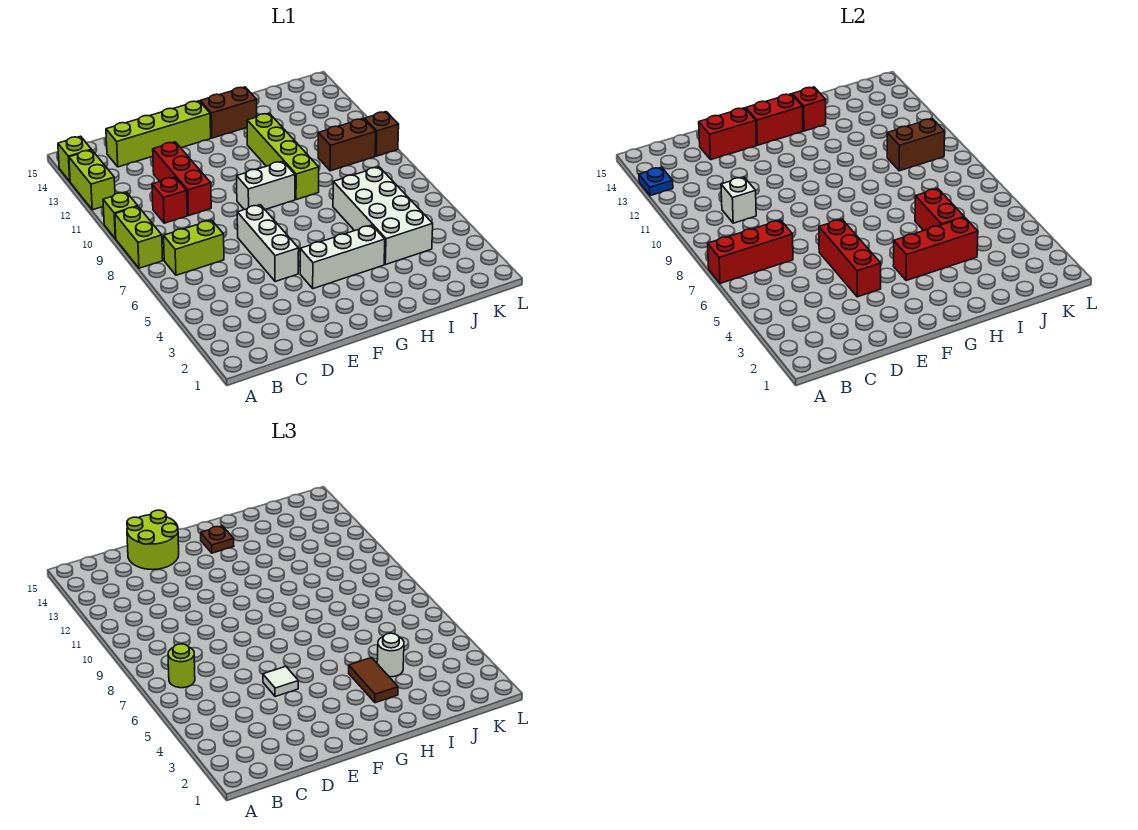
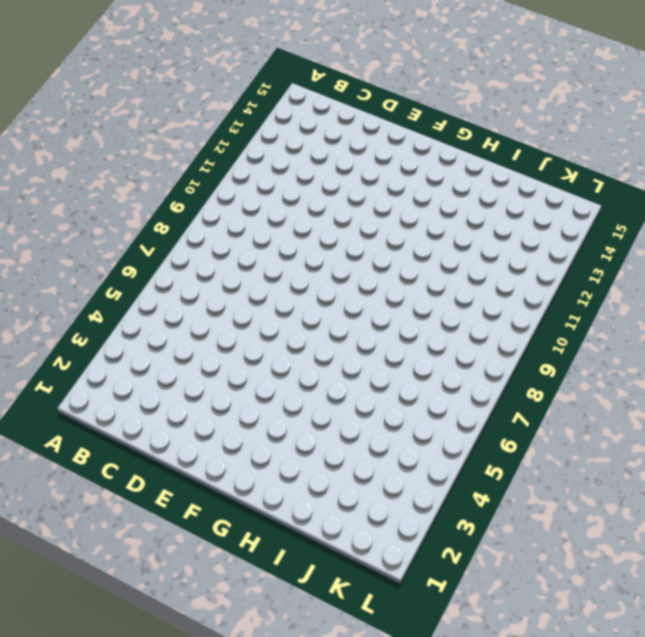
none -> lime 1x2 brick [115,207,163,268]
none -> lime 1x1 brick [103,192,138,239]
none -> lime 1x2 brick [69,150,115,210]
none -> lime 1x1 brick [58,136,91,181]

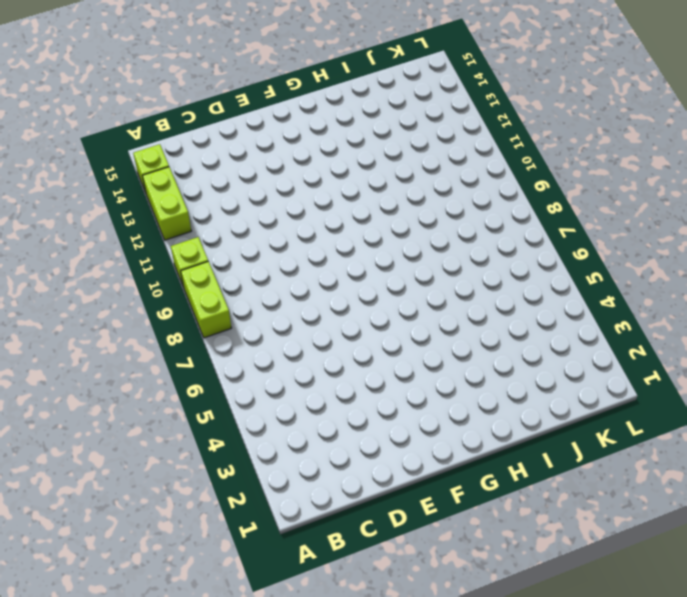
none -> lime 1x2 brick [164,220,224,275]
none -> red 1x1 brick [152,177,187,223]
none -> lime 1x4 brick [106,101,211,167]
none -> red 1x3 brick [153,142,211,216]

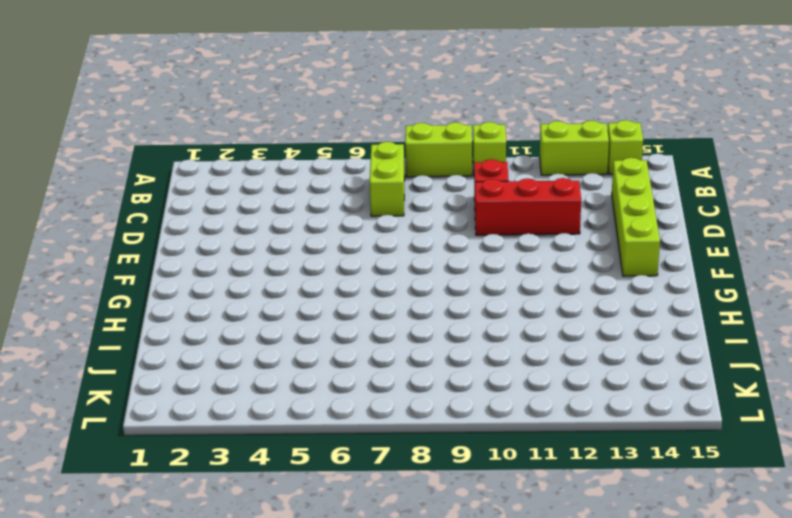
none -> white 1x3 brick [237,205,299,282]
none -> white 1x3 brick [300,225,385,289]
none -> white 1x2 brick [237,161,295,210]
none -> brown 1x2 brick [200,87,257,138]

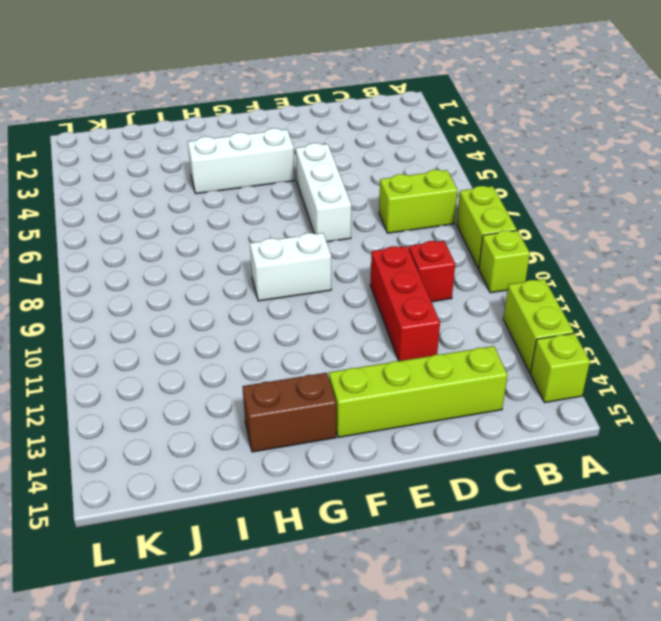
none -> lime 1x4 brick [247,113,319,200]
none -> white 2x4 brick [333,167,433,265]
none -> brown 1x2 brick [318,119,376,171]
none -> brown 1x1 brick [365,112,399,156]

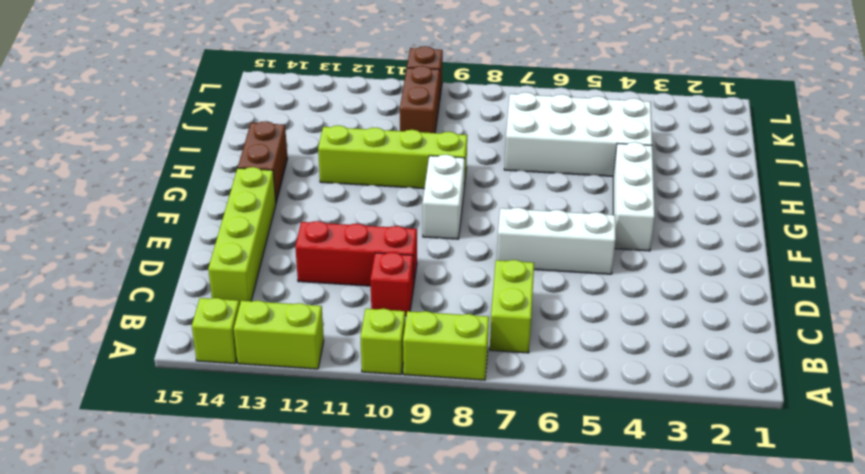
none -> red 1x3 brick [708,220,793,283]
none -> blue 1x1 plate [639,167,673,196]
none -> white 1x1 brick [721,177,756,223]
none -> red 1x2 brick [699,108,756,160]

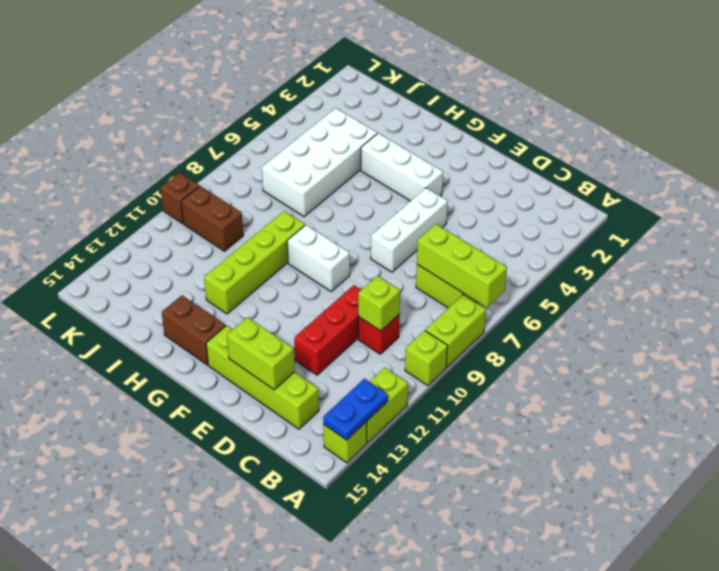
lime 1x3 brick [417,224,507,308] -> red 1x3 brick [708,220,793,283]
blue 1x2 plate [323,379,388,440] -> blue 1x1 plate [639,167,673,196]
lime 1x1 brick [358,276,400,331] -> white 1x1 brick [721,177,756,223]
lime 1x2 brick [227,317,295,390] -> red 1x2 brick [699,108,756,160]
none -> red 1x3 brick [819,219,881,297]
none -> red 1x2 brick [746,94,803,145]
none -> red 1x3 brick [893,217,978,281]
none -> red 1x1 brick [792,87,826,131]

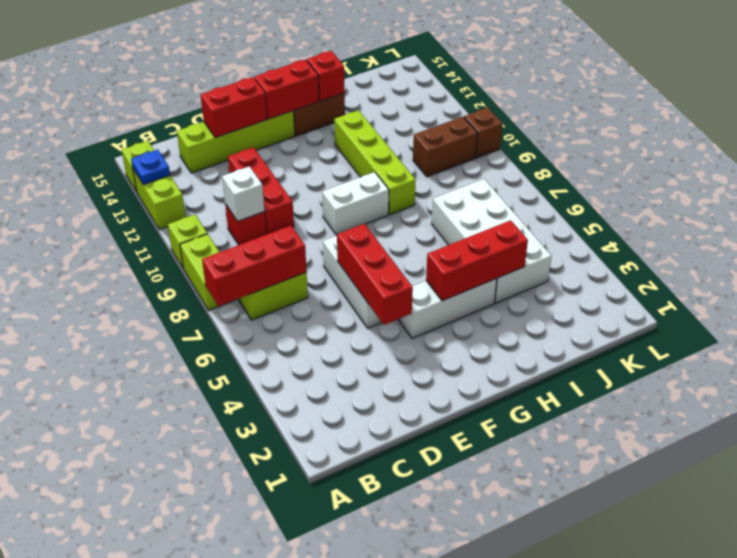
none -> red 1x2 brick [915,189,964,231]
none -> brown 1x2 brick [887,119,945,171]
none -> lime 1x1 round brick [168,644,195,688]
none -> lime 2x2 round brick [127,510,179,570]

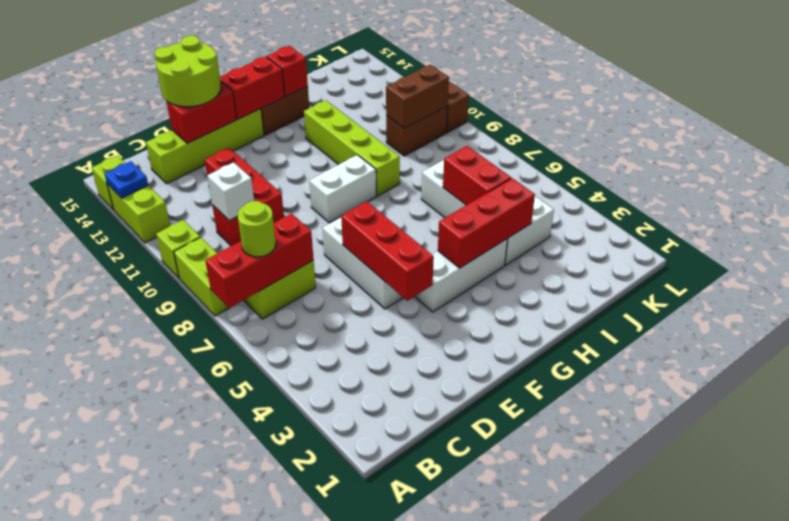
none -> white 1x1 tile [263,666,298,697]
none -> brown 1x1 plate [201,526,234,553]
none -> brown 1x2 tile [349,658,398,703]
none -> white 1x1 round brick [377,633,404,677]

